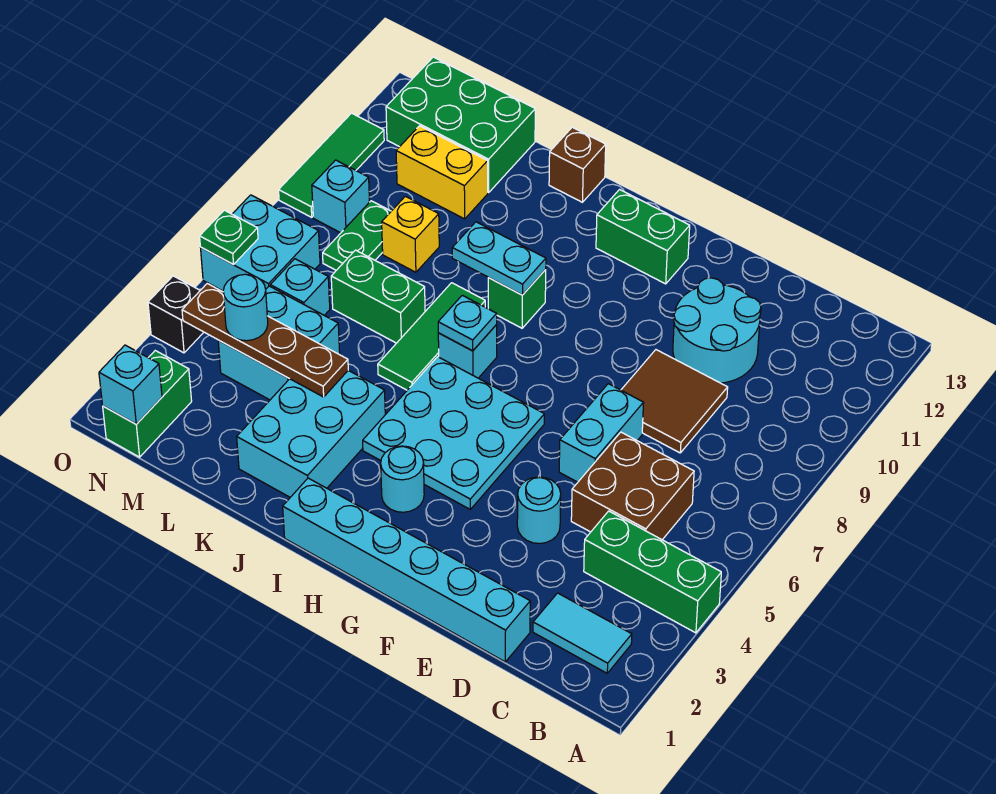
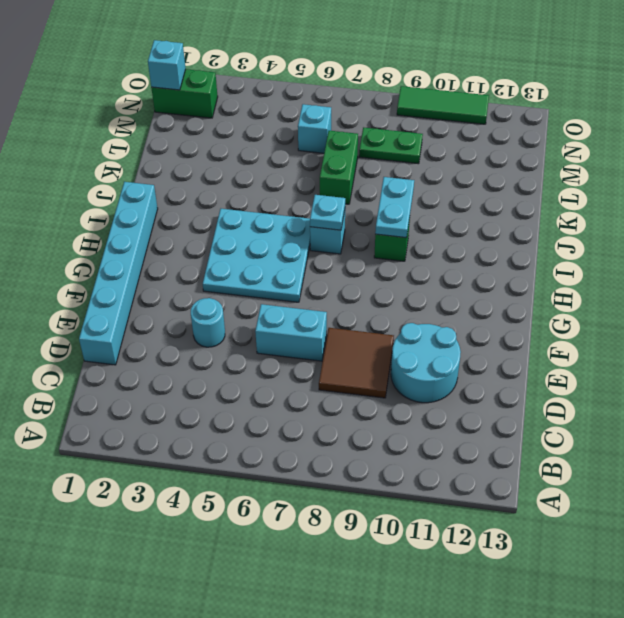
none -> green 1x3 brick [584,511,721,633]
none -> cyan 1x2 tile [533,593,632,673]
none -> brown 2x2 brick [571,432,694,540]
none -> green 1x2 brick [596,190,690,284]

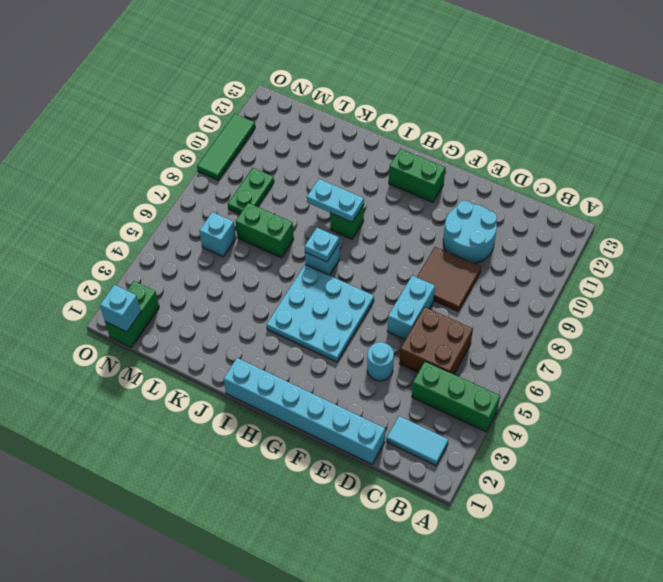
none -> cyan 1x1 round brick [381,446,424,512]
none -> cyan 2x3 brick [237,370,385,497]
none -> green 1x3 tile [378,283,485,390]
none -> brown 1x1 brick [549,127,606,202]

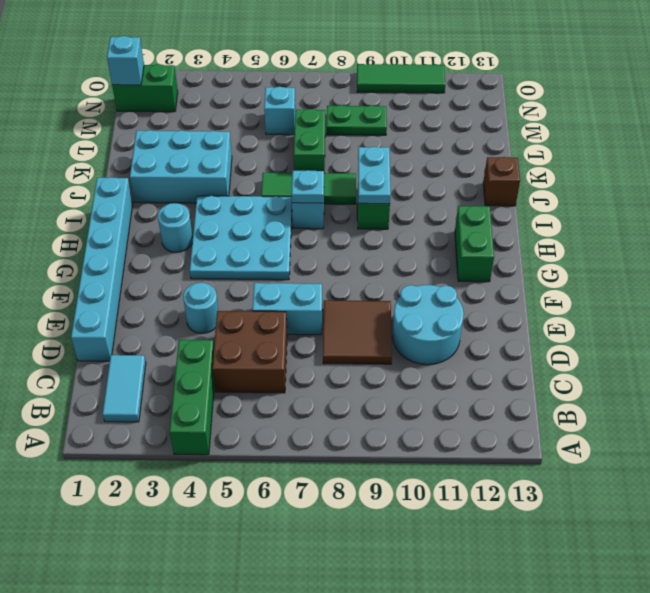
none -> cyan 2x2 brick [218,286,340,400]
none -> yellow 1x1 brick [382,196,439,272]
none -> yellow 1x2 brick [396,126,488,219]
none -> green 2x3 brick [386,57,535,192]

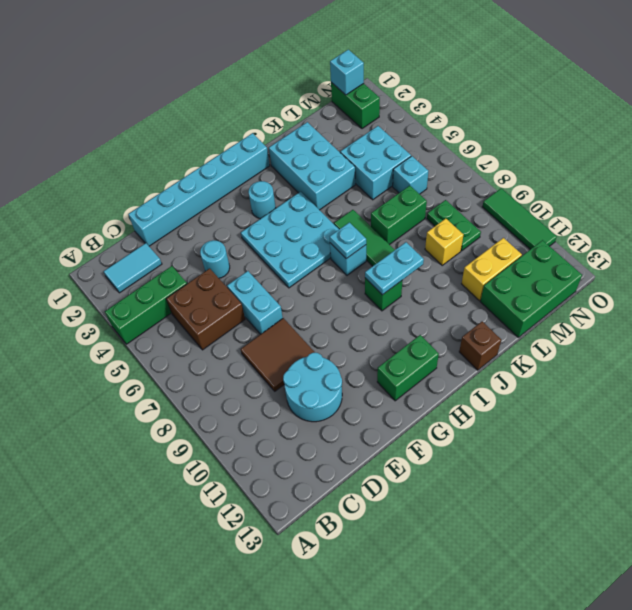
none -> cyan 2x2 brick [201,195,320,291]
none -> cyan 1x1 brick [312,160,369,233]
none -> black 1x1 brick [148,276,204,353]
none -> brown 1x4 plate [182,284,348,397]

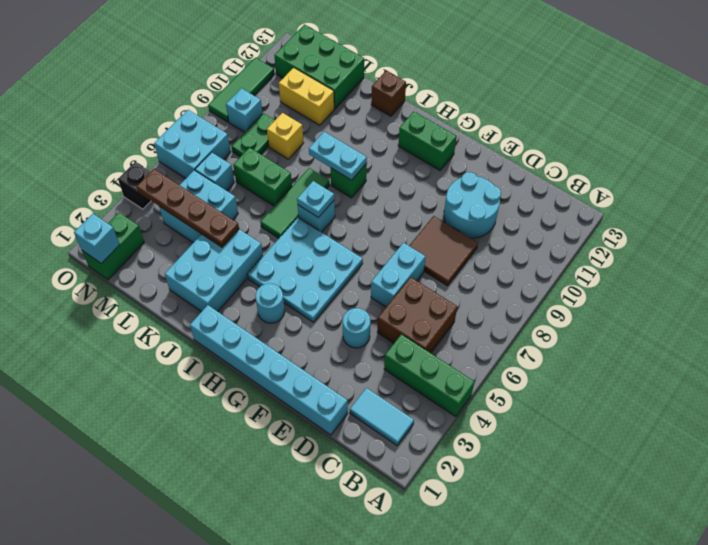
none -> green 1x1 plate [200,210,258,264]
none -> cyan 1x1 round brick [223,274,268,341]

